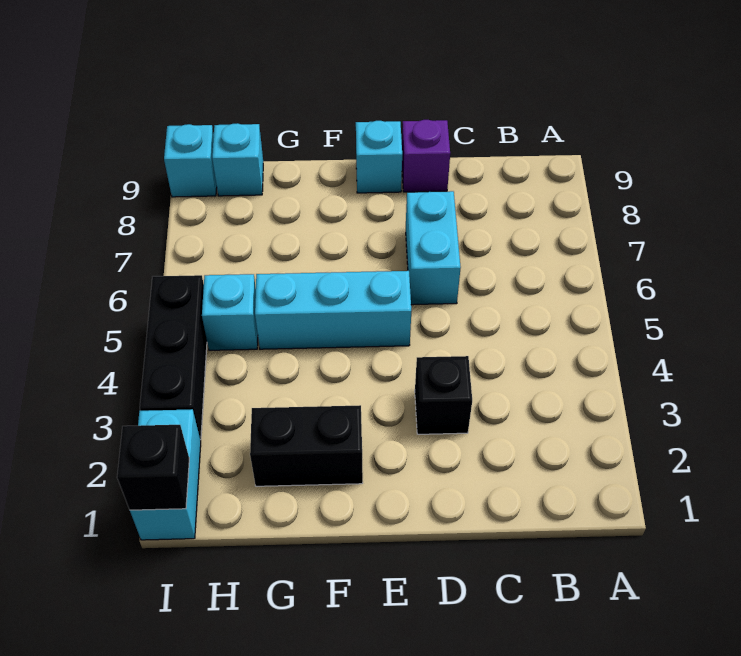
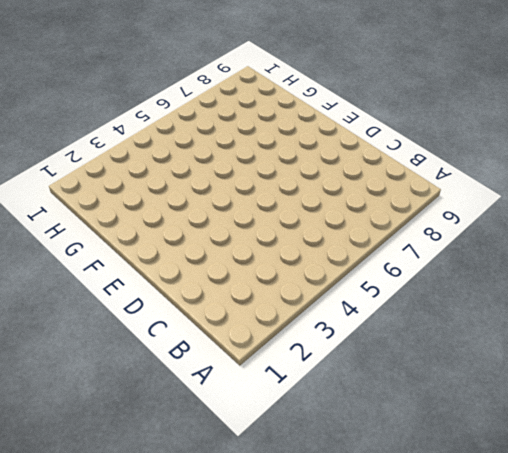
none -> black 1x1 brick [415,356,472,434]
none -> cyan 1x2 brick [406,191,461,305]
none -> purple 1x1 brick [402,120,450,192]

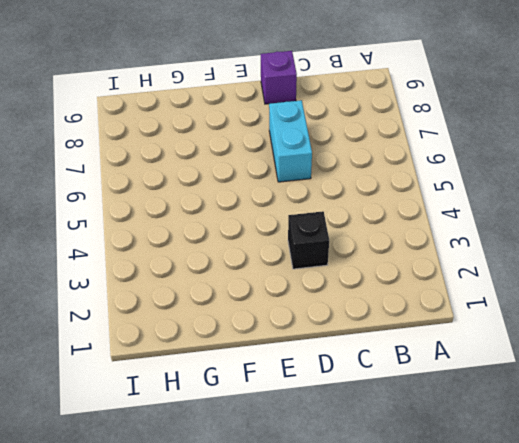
none -> cyan 1x3 brick [255,271,411,349]
none -> cyan 1x1 brick [356,121,402,193]
none -> black 1x2 brick [250,405,363,486]

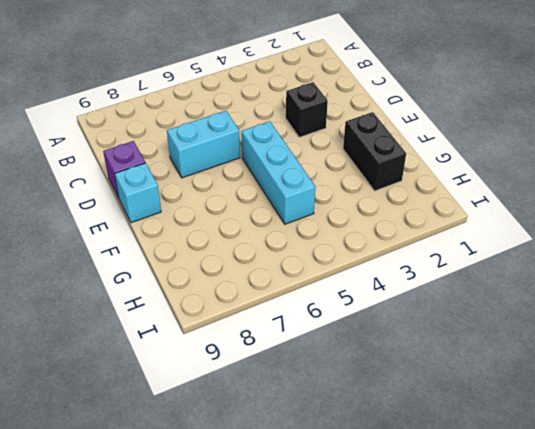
none -> cyan 1x1 brick [202,274,258,350]
none -> cyan 1x1 brick [212,123,263,196]
none -> cyan 1x2 brick [130,409,201,540]

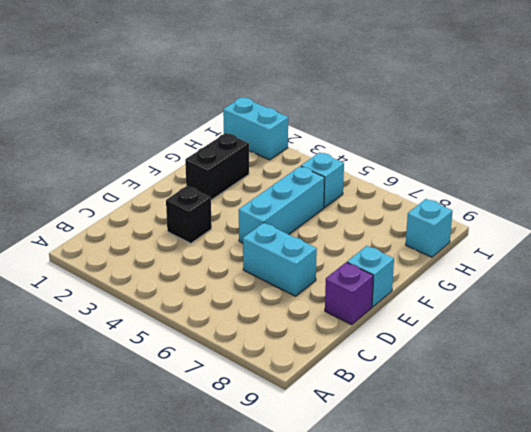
none -> black 1x3 brick [140,275,207,440]
none -> cyan 1x1 brick [164,124,217,197]
none -> black 1x1 brick [117,424,189,510]

